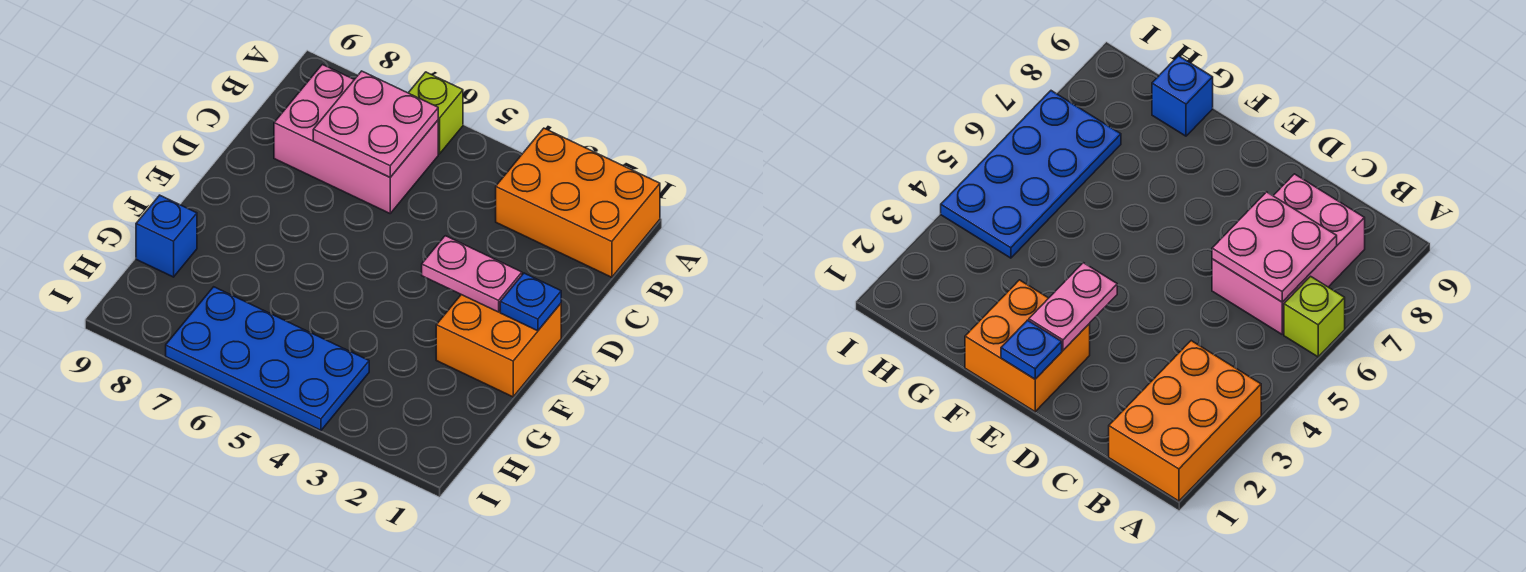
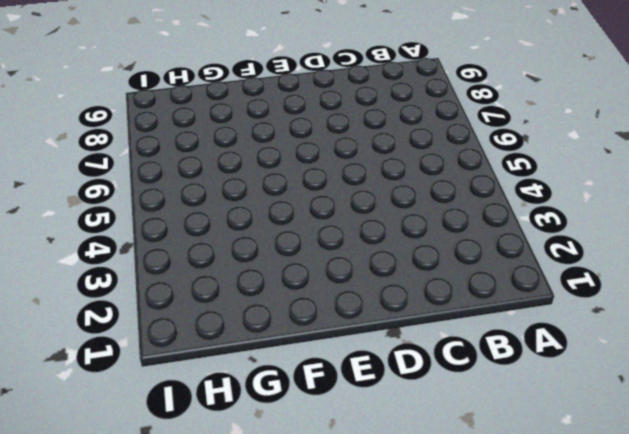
none -> orange 2x3 brick [496,128,660,277]
none -> lime 1x1 brick [409,72,463,154]

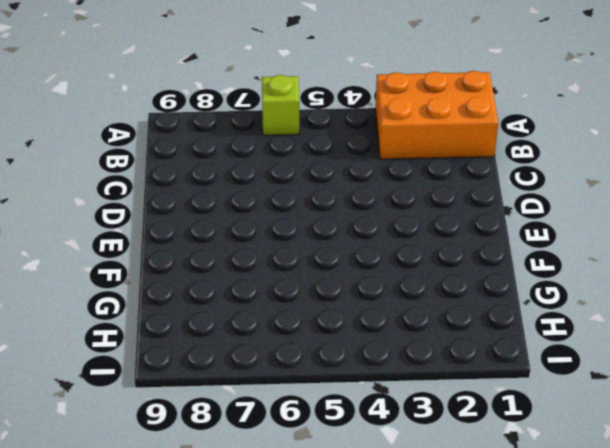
none -> pink 2x3 brick [274,64,438,213]
none -> orange 2x2 brick [436,295,561,397]

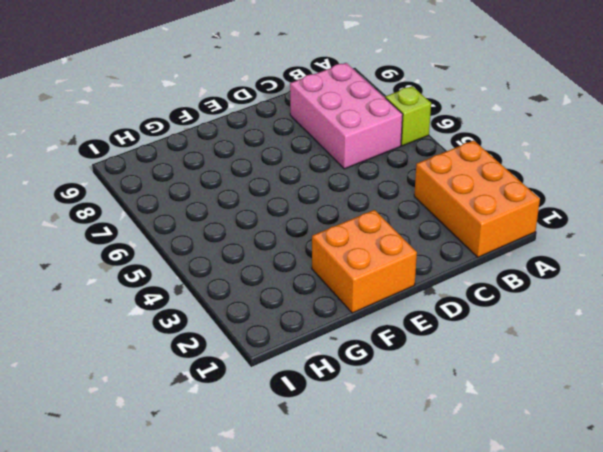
none -> blue 1x1 brick [136,195,197,277]
none -> blue 2x4 plate [166,287,369,430]

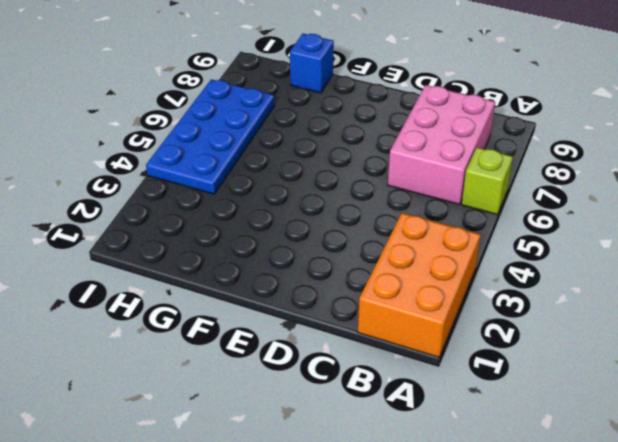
none -> orange 2x2 brick [436,295,561,397]
none -> pink 2x2 plate [313,71,438,177]

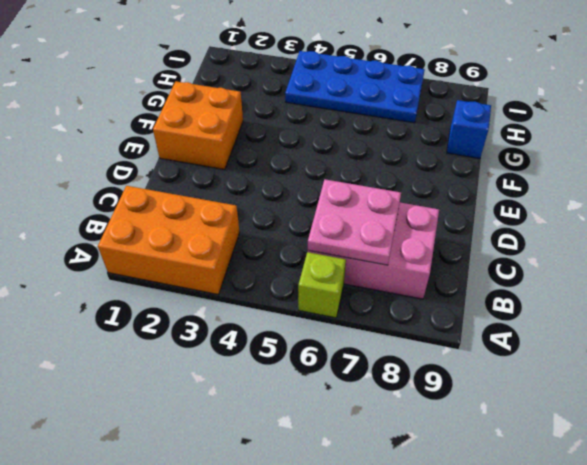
none -> blue 1x1 plate [500,273,561,331]
none -> pink 1x2 plate [422,236,522,312]

